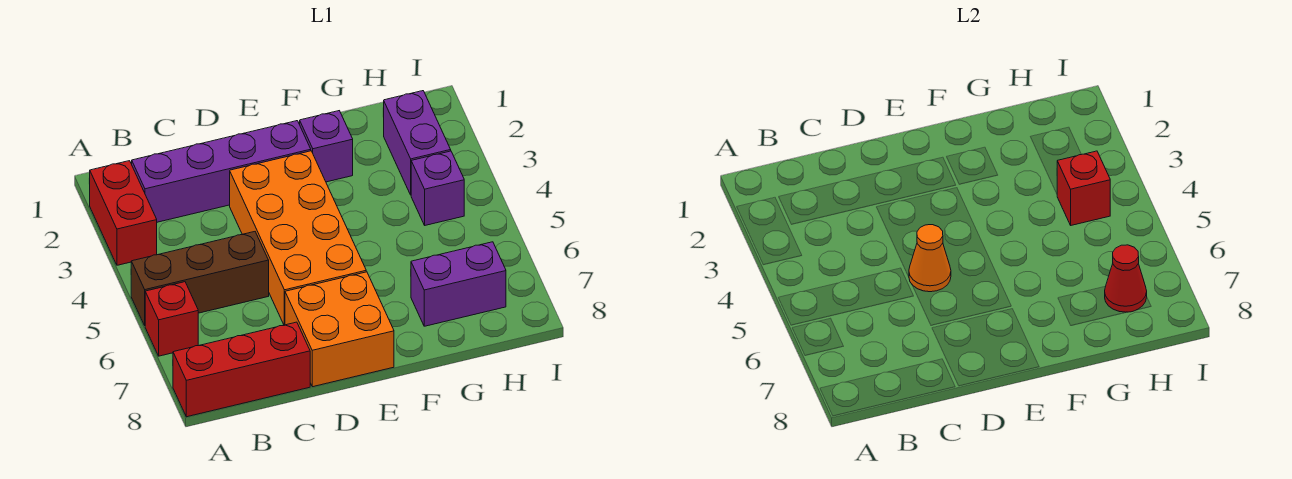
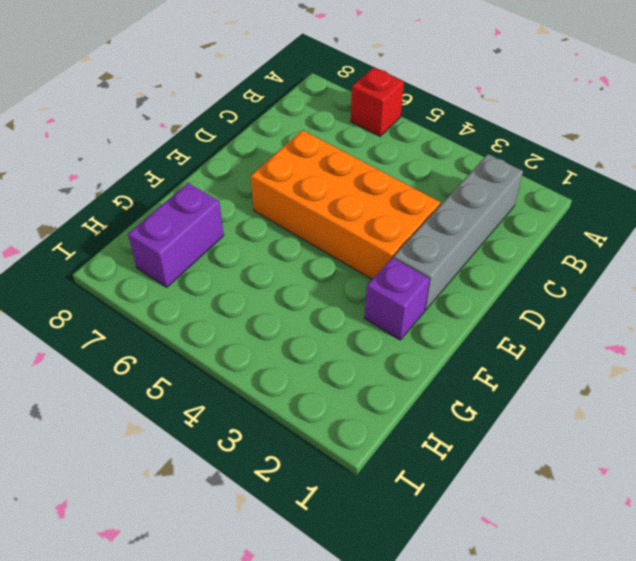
grey 1x4 brick [394,154,523,310] -> purple 1x4 brick [132,121,311,222]
none -> red 1x2 brick [89,161,157,265]
none -> brown 1x3 brick [131,232,269,325]
none -> red 1x3 brick [173,322,310,417]

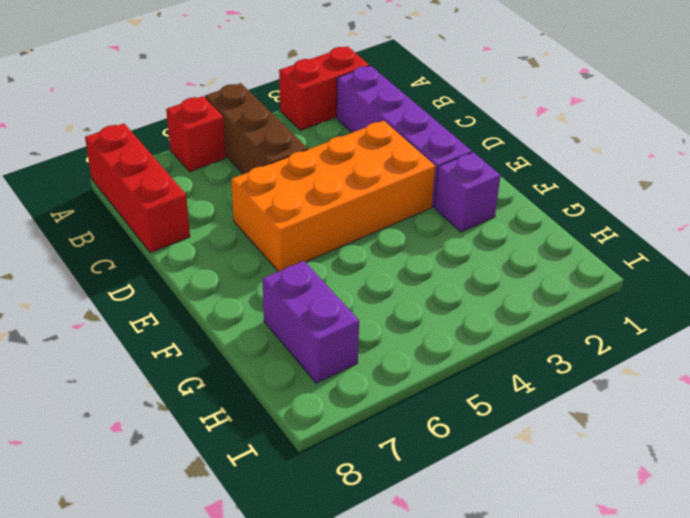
none -> orange 2x2 brick [285,272,394,387]
none -> purple 1x2 brick [384,91,451,195]
none -> purple 1x1 brick [411,151,464,225]

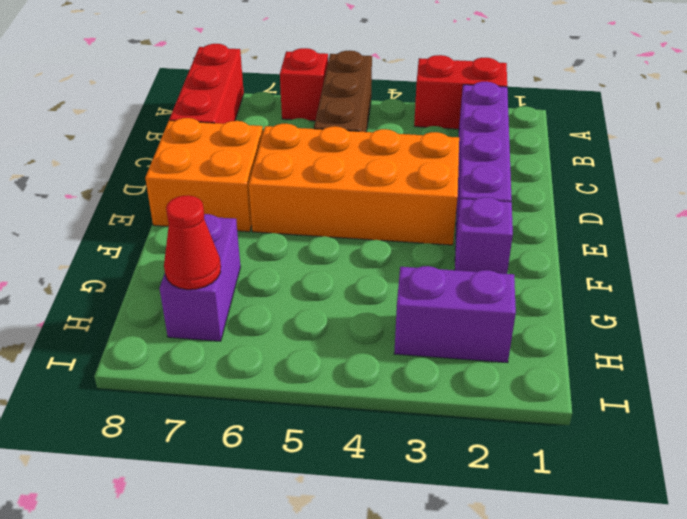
none -> purple 1x1 brick [411,151,464,225]
none -> orange 1x1 cone [909,225,951,292]
none -> red 1x1 brick [1057,151,1110,225]

